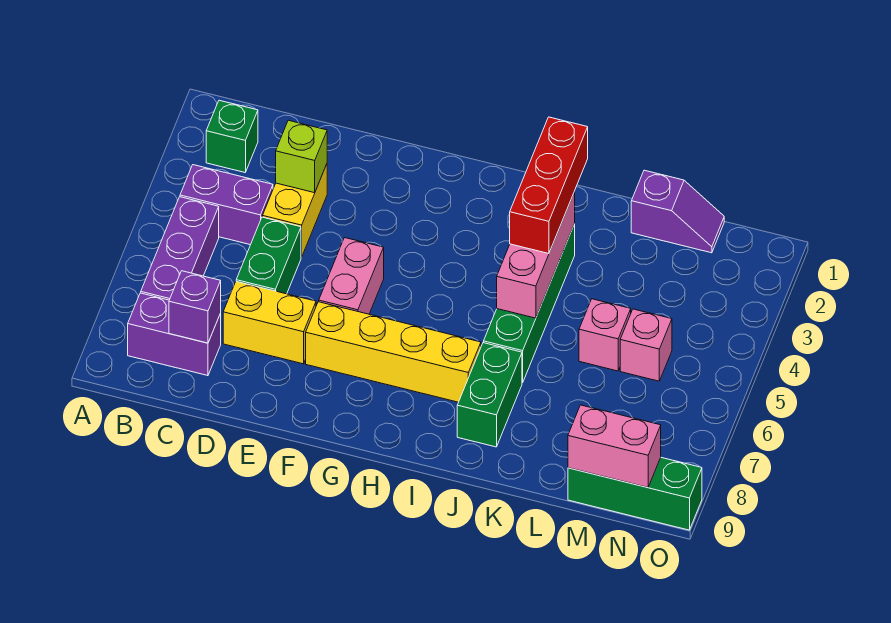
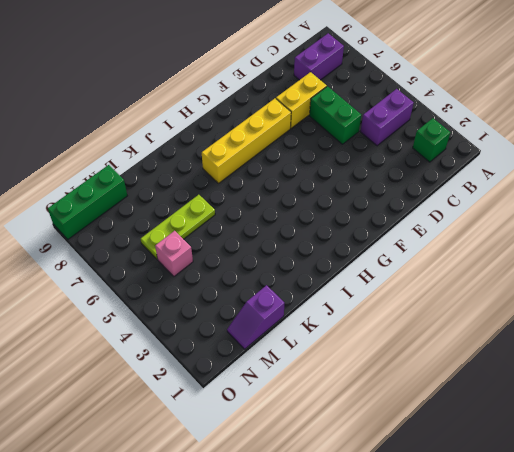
lime 1x3 plate [141,195,215,259] -> none
none -> purple 1x3 brick [141,197,219,300]
none -> yellow 1x2 brick [263,164,327,257]
none -> pink 1x2 brick [319,238,384,314]

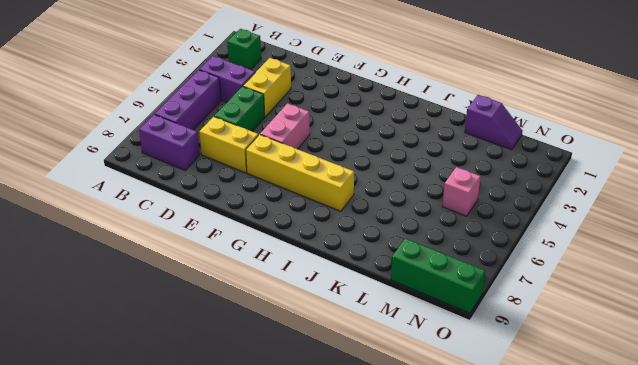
none -> green 1x4 brick [484,224,575,383]
none -> green 1x2 brick [457,343,522,447]
none -> pink 1x1 brick [579,299,631,371]

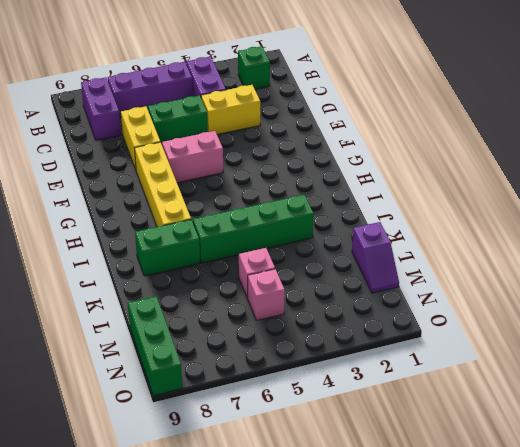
none -> purple 1x1 brick [169,271,221,343]
none -> lime 1x1 brick [276,120,327,193]
none -> pink 1x3 brick [497,192,575,318]

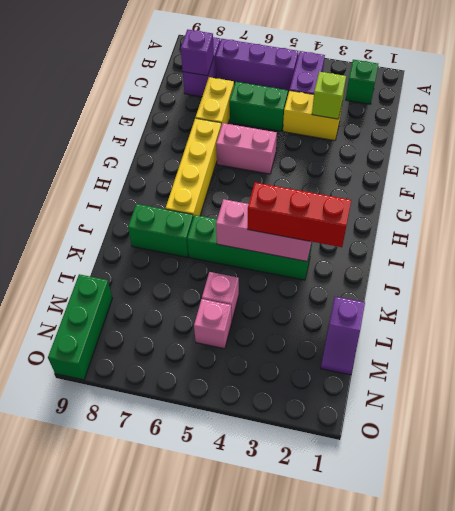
none -> pink 1x2 brick [568,405,661,487]

